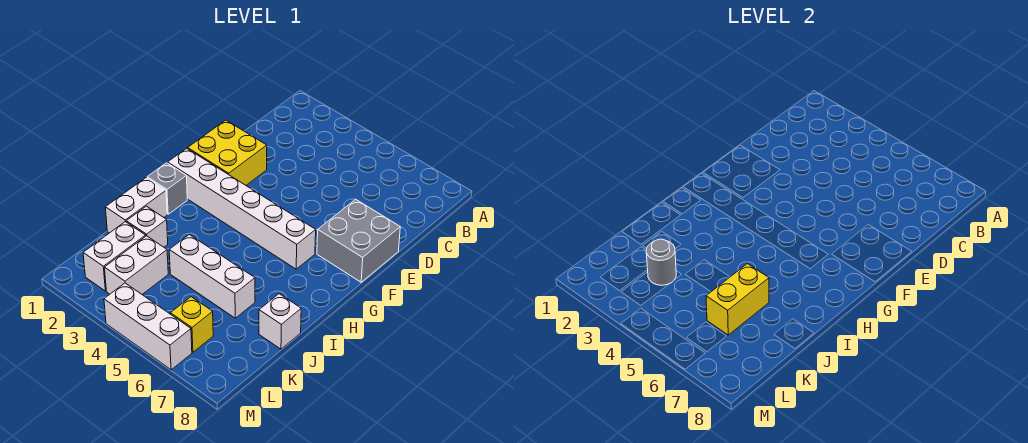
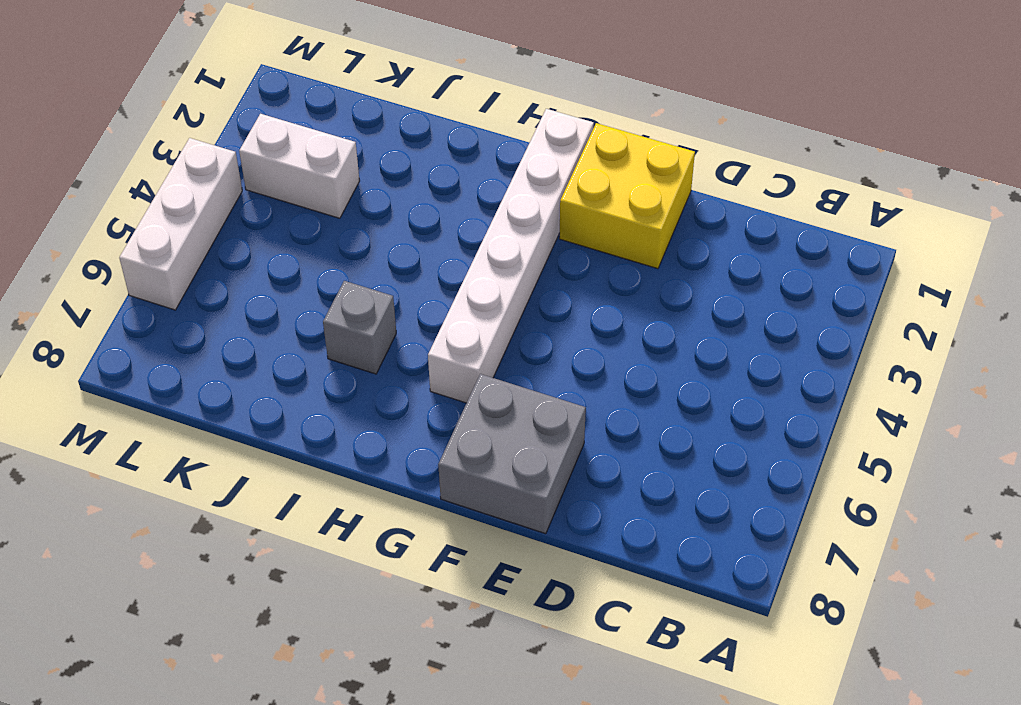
grey 1x1 brick [323,281,396,374] -> grey 1x1 brick moved to [147,163,187,214]
none -> white 1x2 brick [105,178,167,233]
none -> white 1x1 brick [126,206,168,247]
none -> white 1x3 brick [169,235,255,318]

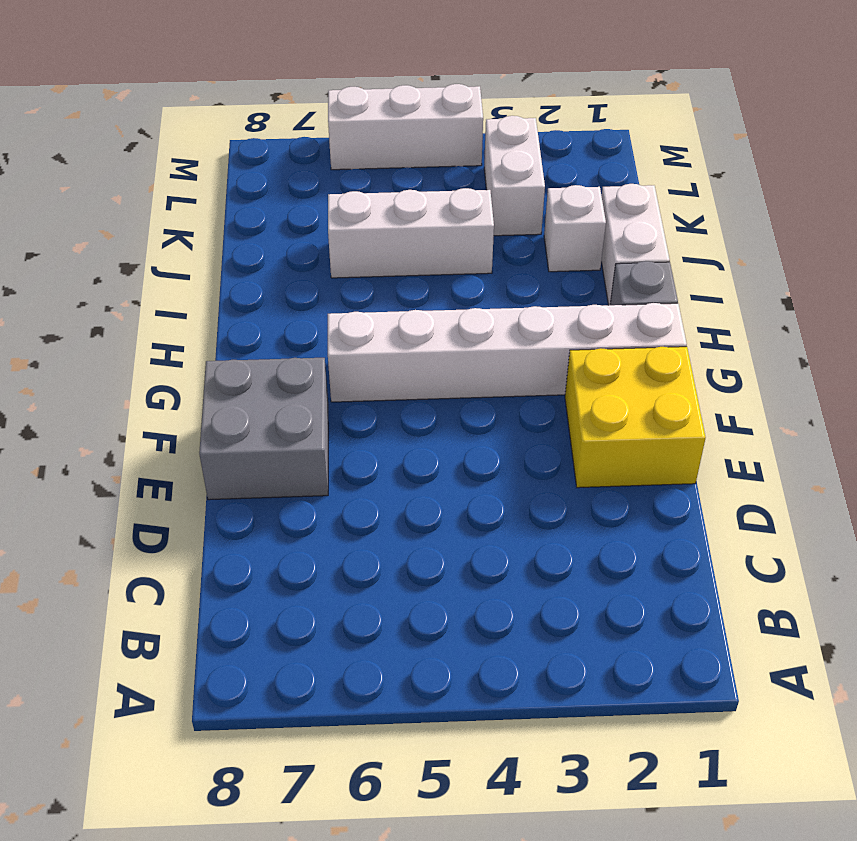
none -> white 1x1 brick [259,294,301,349]
none -> white 1x2 brick [83,222,146,291]
none -> yellow 1x1 brick [170,297,213,352]

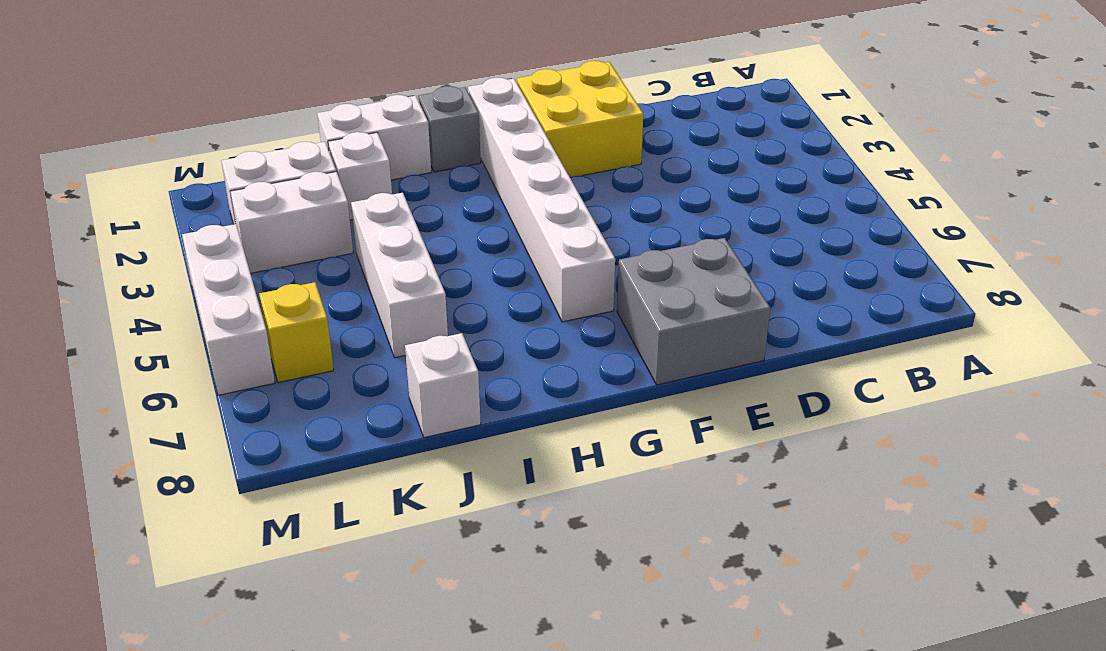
none -> yellow 1x2 brick [706,264,769,335]
none -> grey 1x1 round brick [646,239,676,285]

